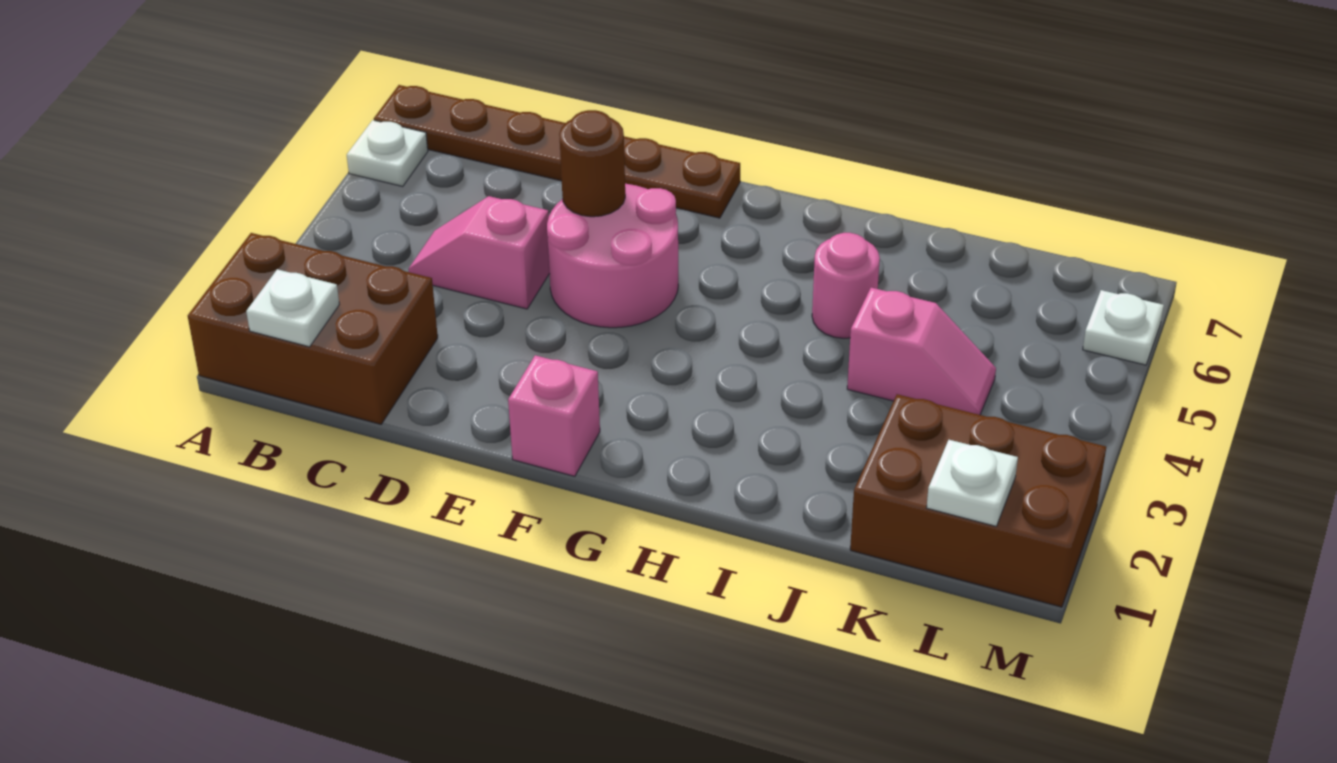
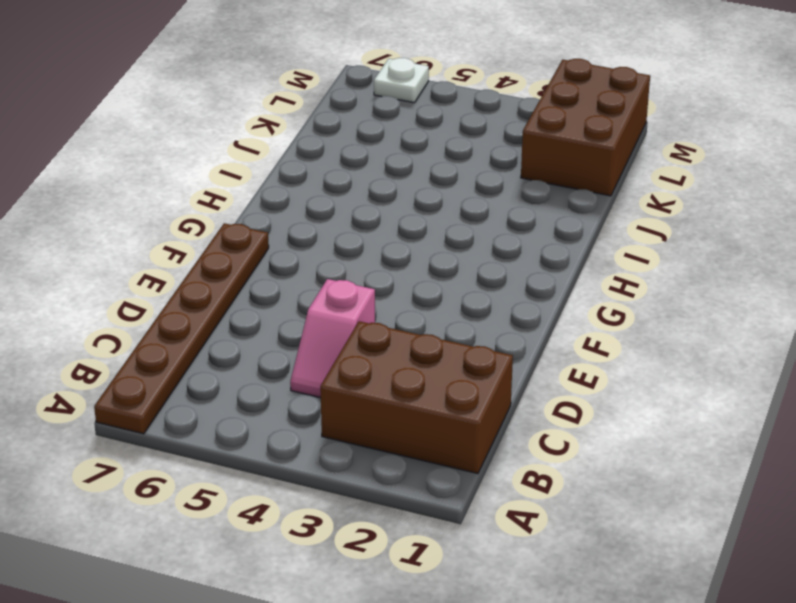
brown 2x3 brick [320,321,513,474] -> brown 2x3 brick turned to [188,233,438,424]
none -> white 1x1 plate [347,120,428,187]
none -> pink 2x2 round brick [547,184,678,328]
none -> pink 1x1 brick [508,355,600,476]

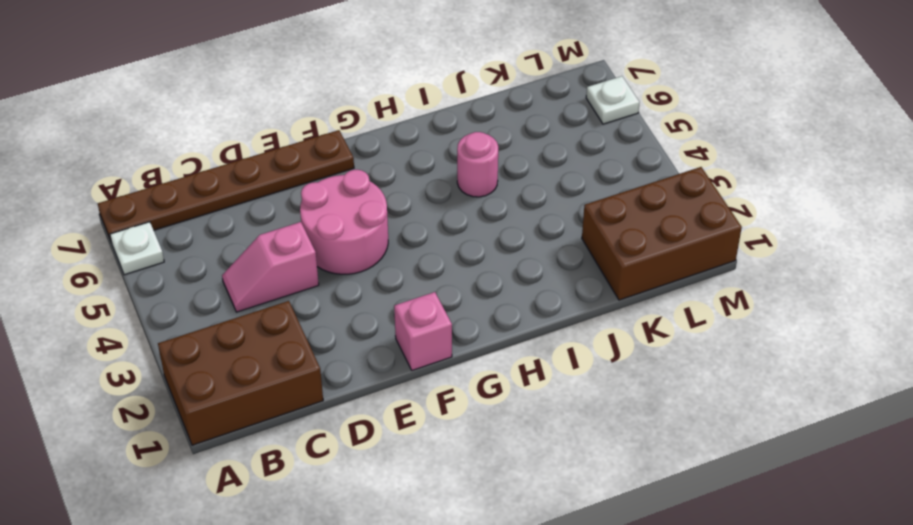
none -> pink 1x2 slope [847,288,996,415]
none -> white 1x1 plate [246,269,339,347]
none -> brown 1x1 round brick [559,110,625,217]

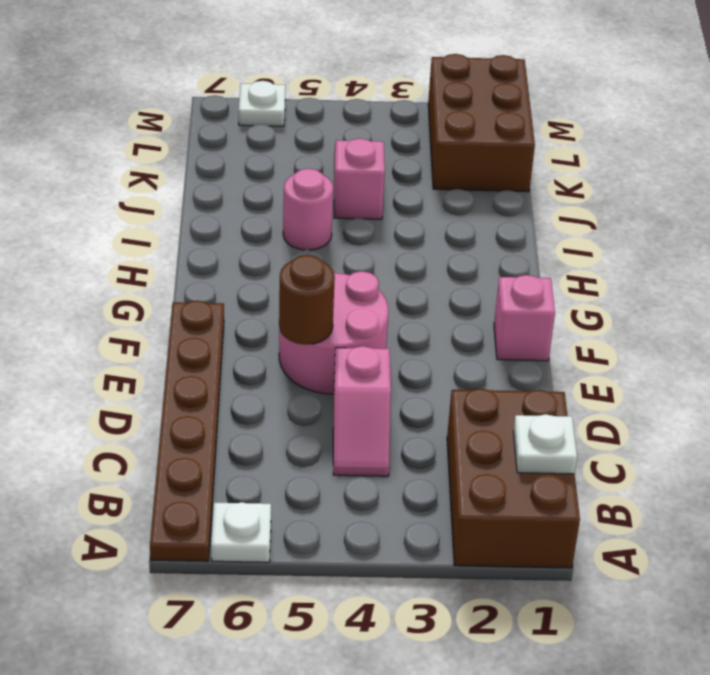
none -> white 1x1 plate [927,440,1018,526]

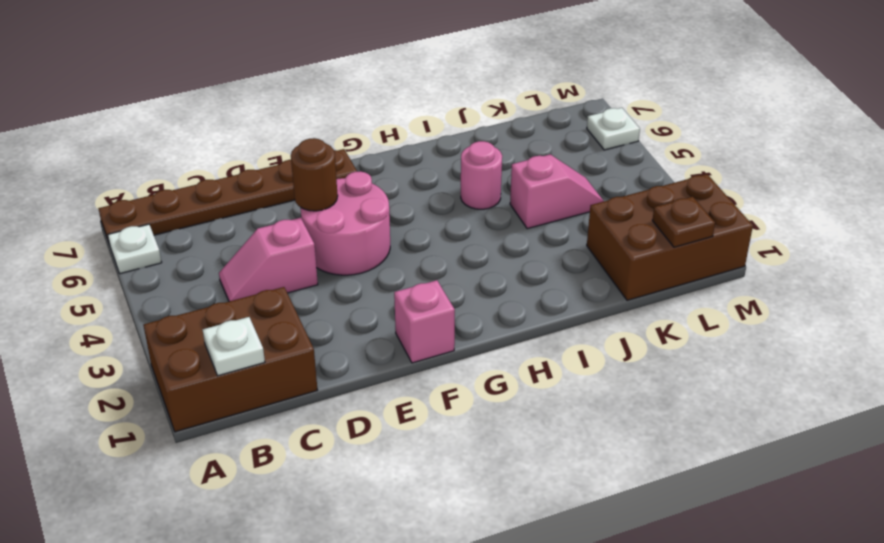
brown 1x1 plate [652,197,715,247] -> white 1x1 plate [927,440,1018,526]

